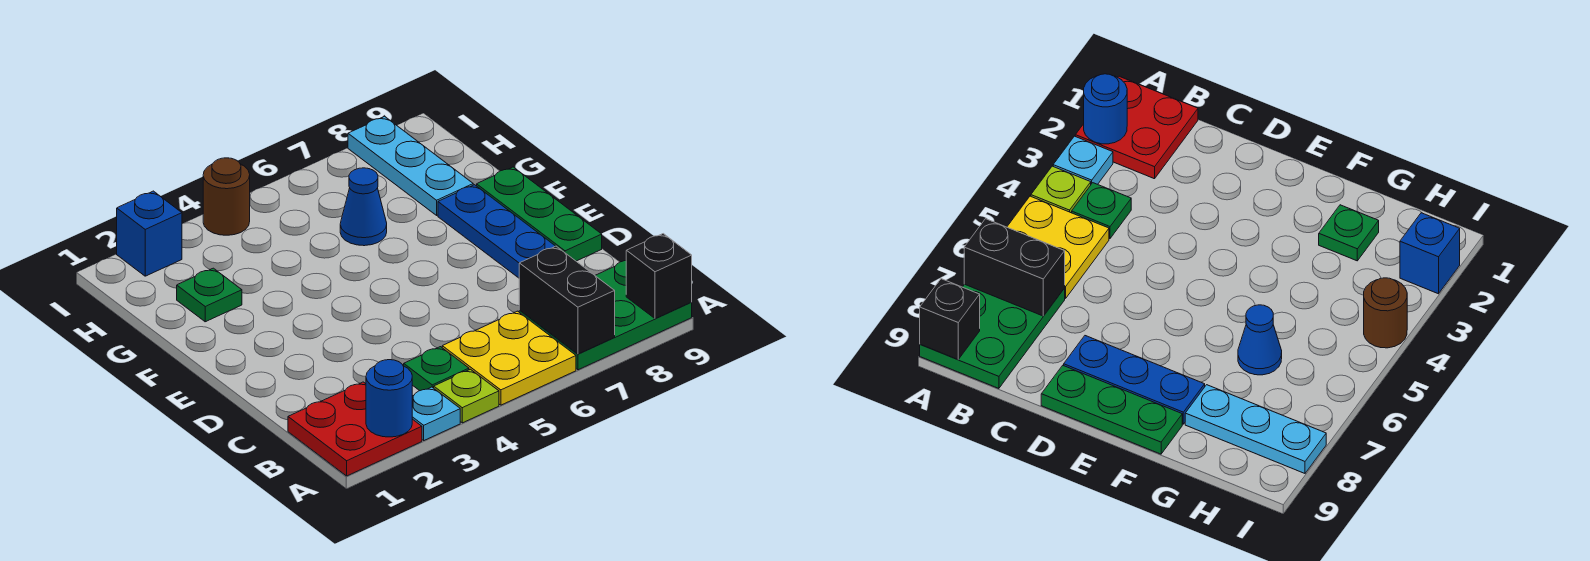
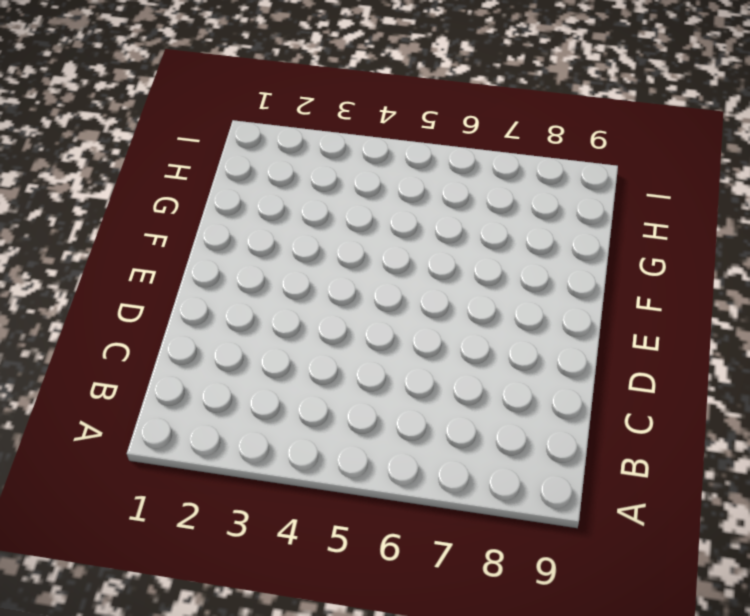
none -> red 2x2 plate [288,382,422,476]
none -> cyan 1x1 plate [412,387,460,440]
none -> lime 1x1 plate [434,369,499,423]

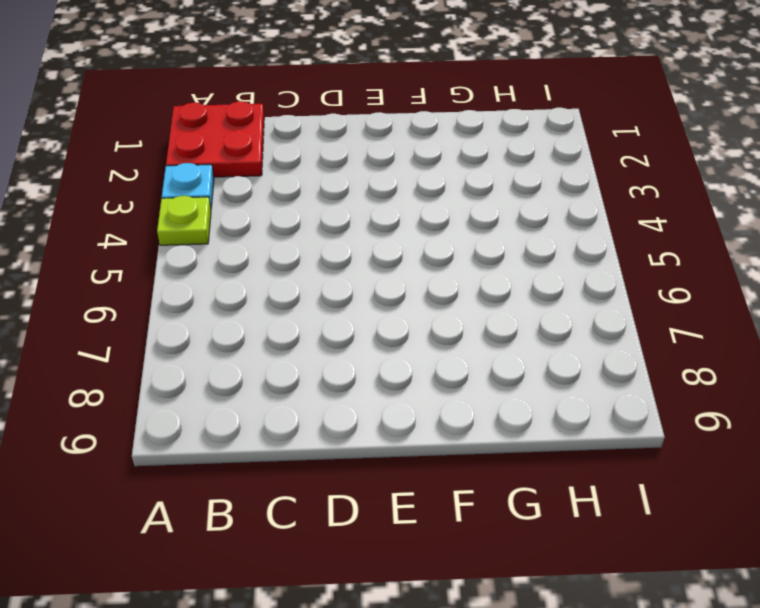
none -> yellow 2x2 plate [442,311,576,405]
none -> green 2x3 plate [519,261,692,370]
none -> green 1x1 plate [404,347,469,391]

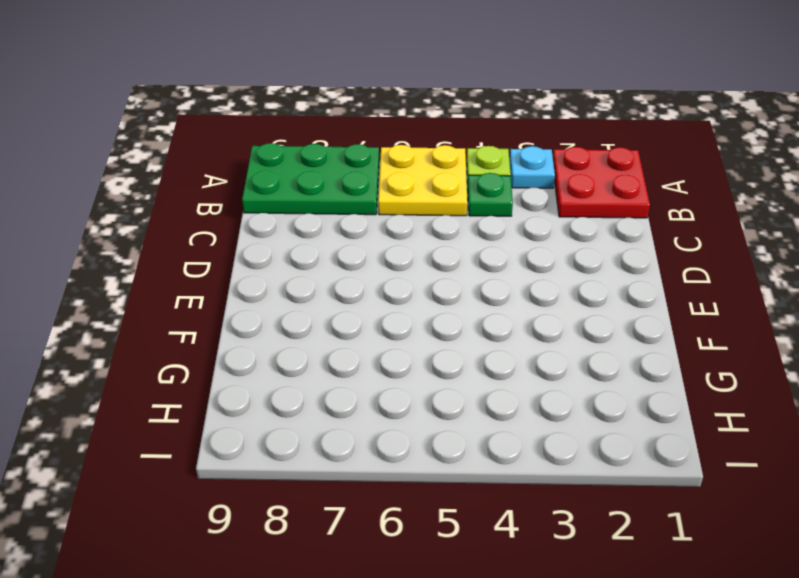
none -> blue 1x3 plate [438,185,555,278]
none -> green 1x3 plate [477,167,602,261]
none -> green 1x1 plate [177,268,242,322]

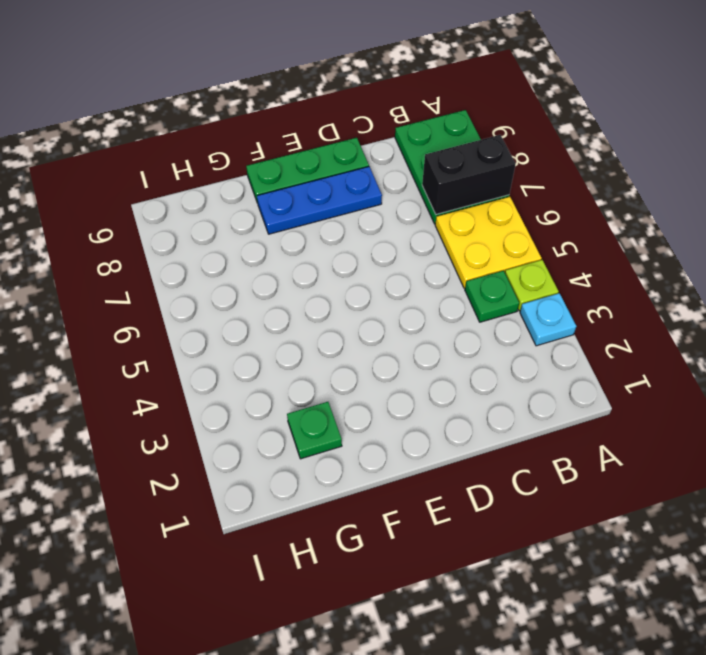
none -> red 2x2 plate [288,382,422,476]
none -> blue 1x1 cone [340,168,387,246]
none -> cyan 1x3 plate [348,116,473,215]

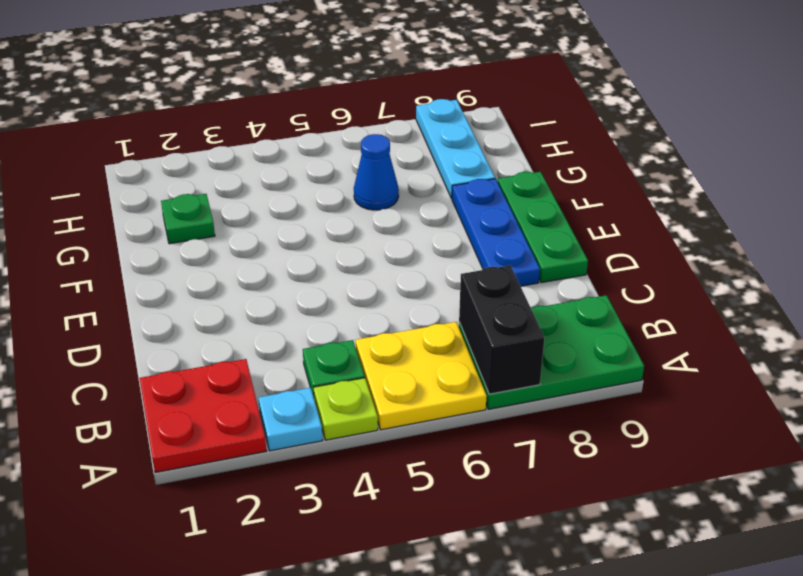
none -> blue 1x1 brick [117,191,182,276]
none -> brown 1x1 round brick [203,158,250,235]
none -> blue 1x1 round brick [366,360,412,437]

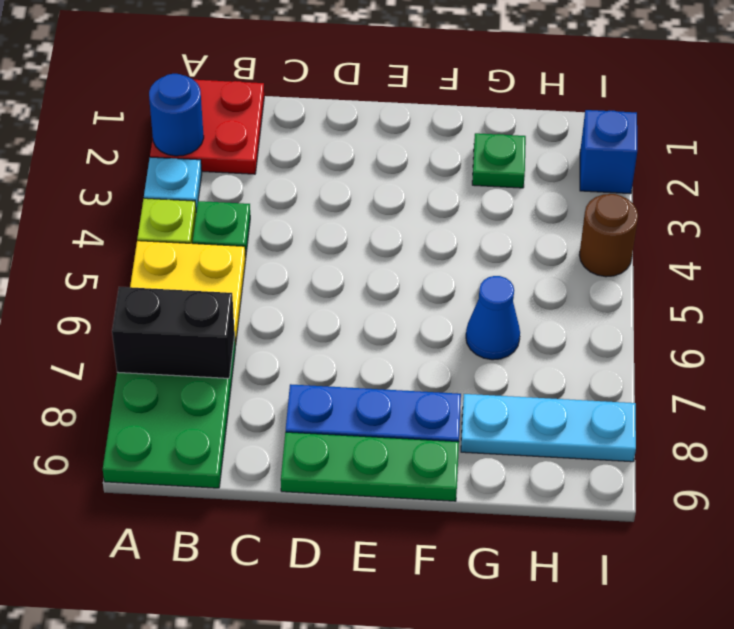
none -> black 1x1 brick [626,234,692,319]

